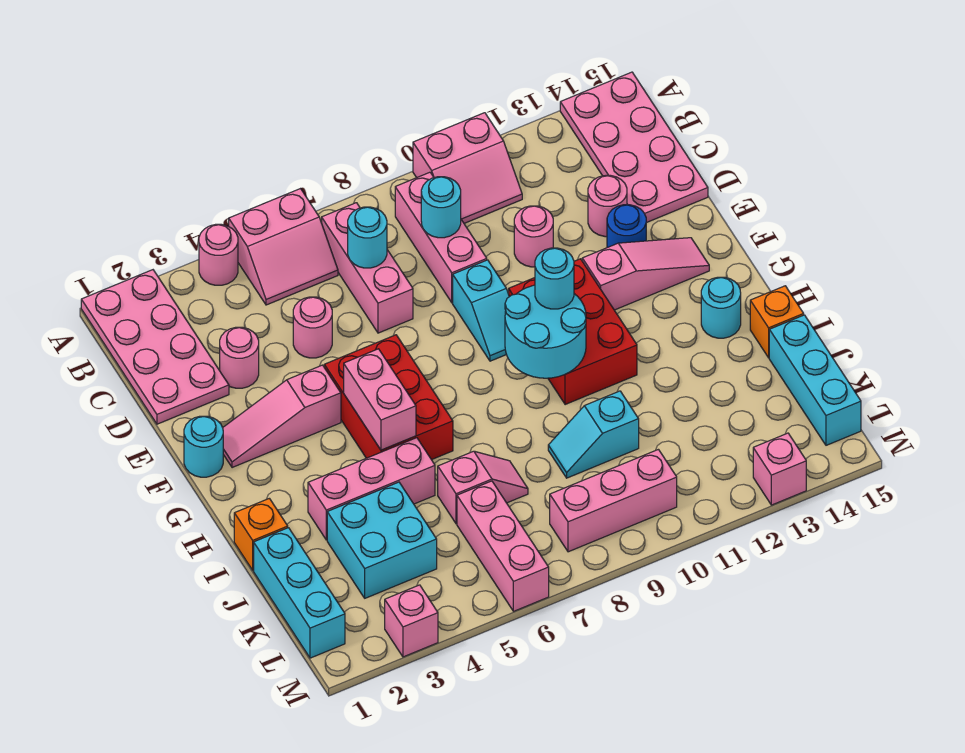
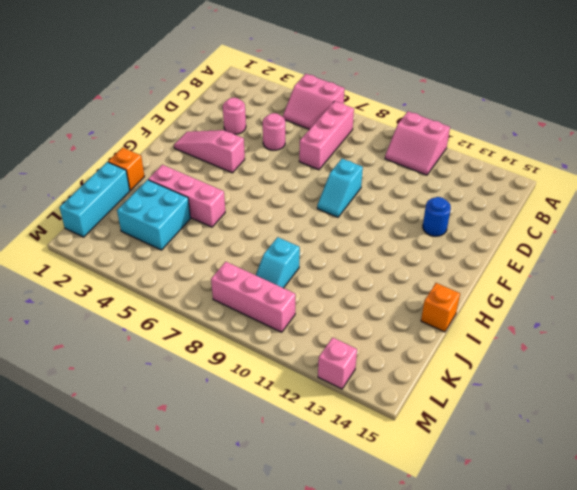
cyan 1x2 slope [256,237,300,288] -> cyan 1x2 slope turned to [548,391,639,478]
none -> pink 2x4 plate [81,270,229,424]
none -> pink 1x1 round brick [199,224,238,285]
none -> pink 2x4 plate [560,72,708,223]
none -> pink 1x3 brick [395,172,487,303]

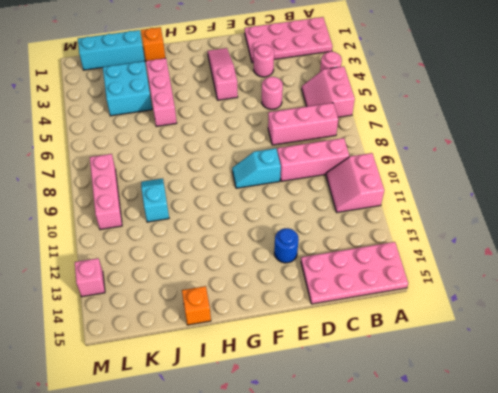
none -> pink 1x1 round brick [514,206,553,267]
none -> pink 1x1 round brick [588,175,627,237]
none -> cyan 1x1 round brick [184,416,223,477]
none -> red 2x3 brick [324,335,453,460]

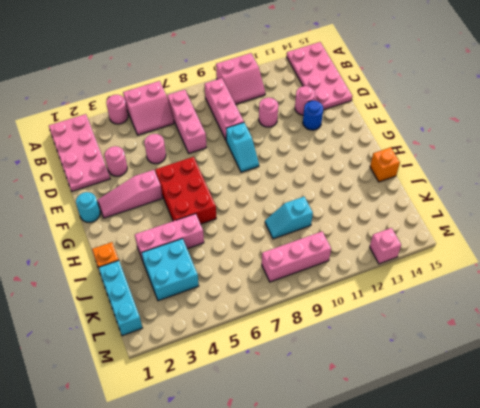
none -> red 2x3 brick [509,259,637,405]
none -> pink 1x3 slope [582,238,709,310]
none -> cyan 1x1 round brick [701,277,741,338]
none -> pink 1x2 slope [438,451,528,524]

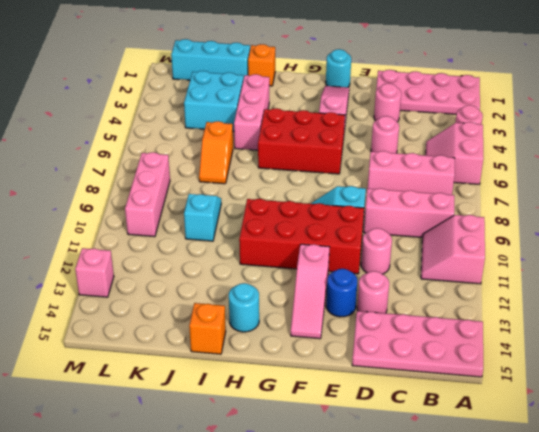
red 2x4 brick [239,199,364,274] -> red 2x3 brick [509,259,637,405]
orange 1x2 slope [199,121,233,184] -> pink 1x2 slope [438,451,528,524]
none -> cyan 1x3 brick [769,315,861,445]
none -> pink 1x3 brick [457,481,549,611]
none -> pink 1x1 brick [385,585,438,657]
none -> cyan 1x1 round brick [348,207,387,268]

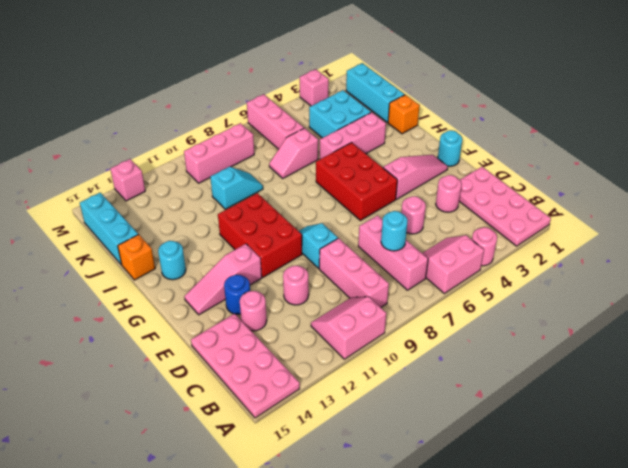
none -> cyan 1x1 round brick [421,177,461,238]
none -> pink 1x2 brick [344,349,416,450]
none -> cyan 2x2 round brick [505,285,586,378]
none -> cyan 1x1 round brick [535,248,574,309]

